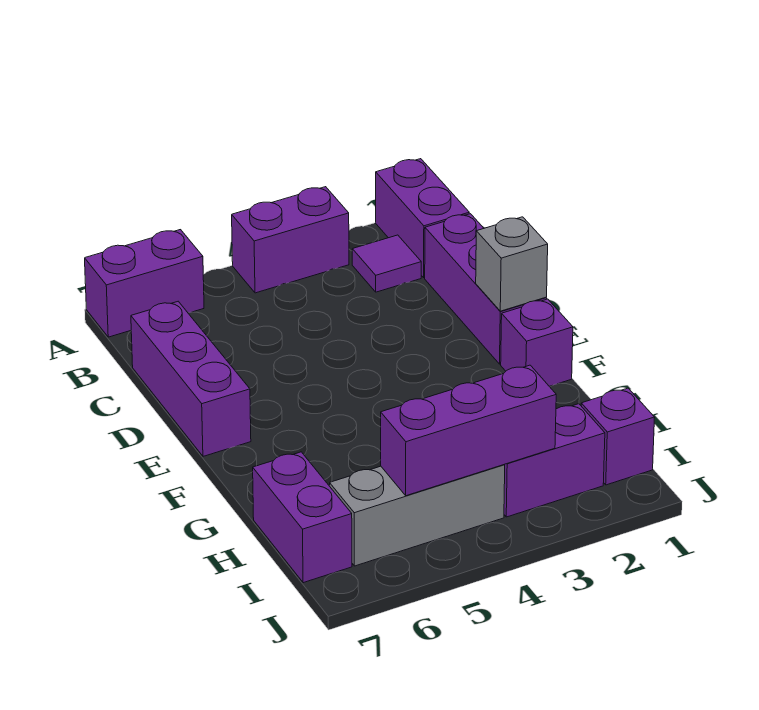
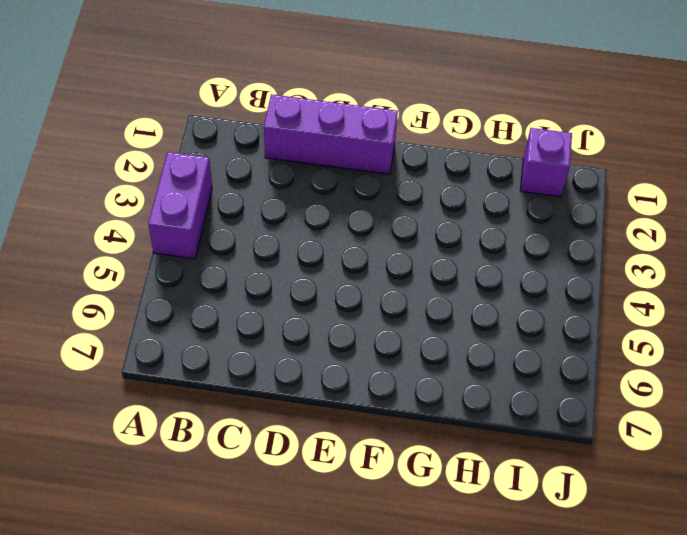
none -> purple 1x2 brick [376,159,469,278]
none -> purple 1x2 brick [85,230,204,337]
none -> purple 1x1 tile [352,235,421,292]

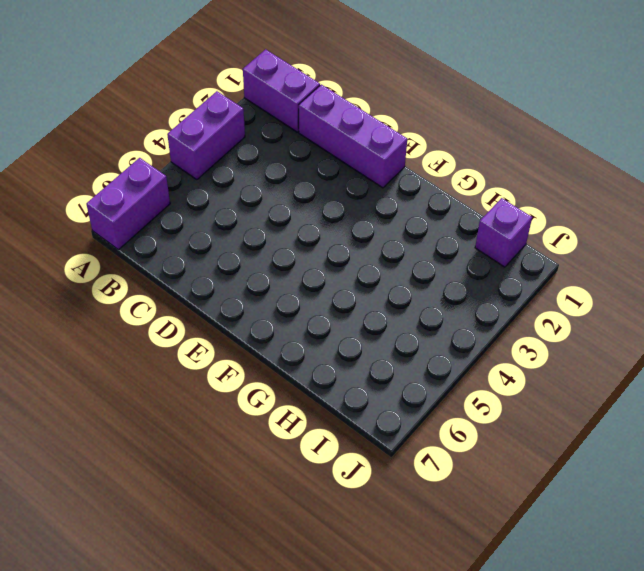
none -> purple 1x1 tile [352,235,421,292]
none -> purple 1x3 brick [131,301,251,456]
none -> purple 1x1 brick [501,299,573,386]

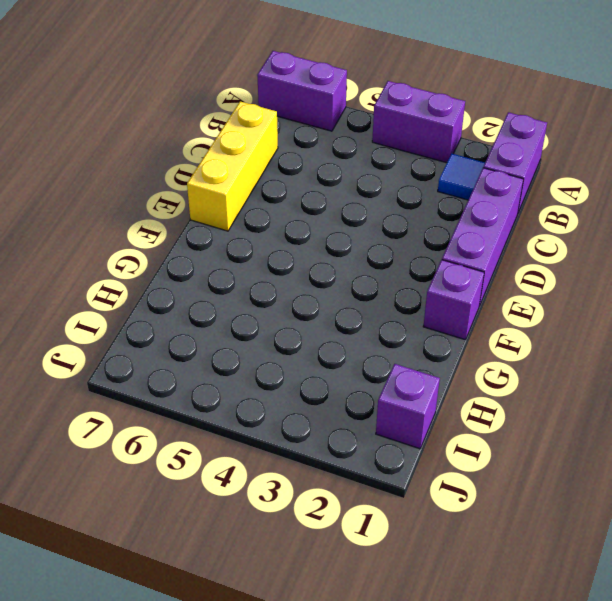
blue 1x1 tile [438,154,485,200] -> purple 1x1 tile [352,235,421,292]
yellow 1x3 brick [187,101,278,231] -> purple 1x3 brick [131,301,251,456]
none -> purple 1x2 brick [253,452,352,583]
none -> purple 1x2 brick [504,404,605,517]
none -> grey 1x3 brick [330,464,505,566]

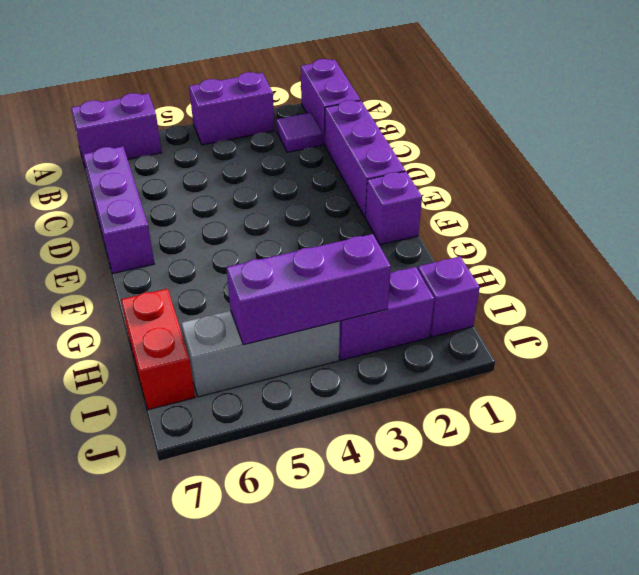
red 1x2 brick [121,289,195,410] -> purple 1x2 brick [253,452,352,583]
none -> grey 1x1 brick [476,217,548,311]

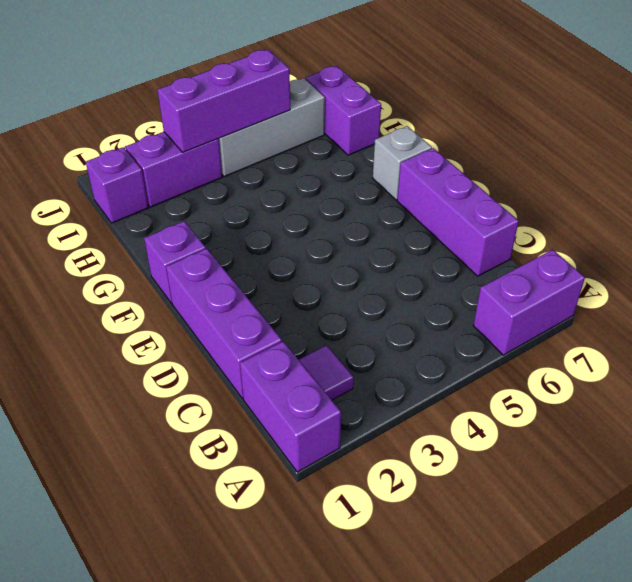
grey 1x1 brick [373,126,432,200] -> grey 1x1 brick moved to [476,217,548,311]
none -> purple 1x2 brick [232,187,349,293]

